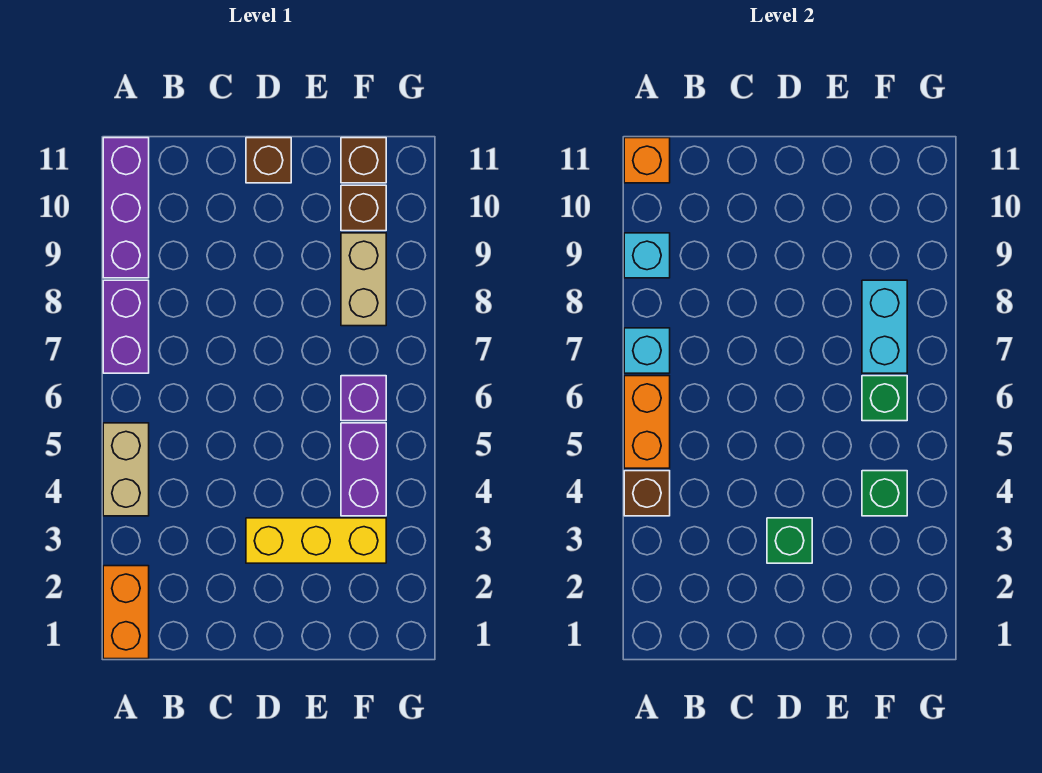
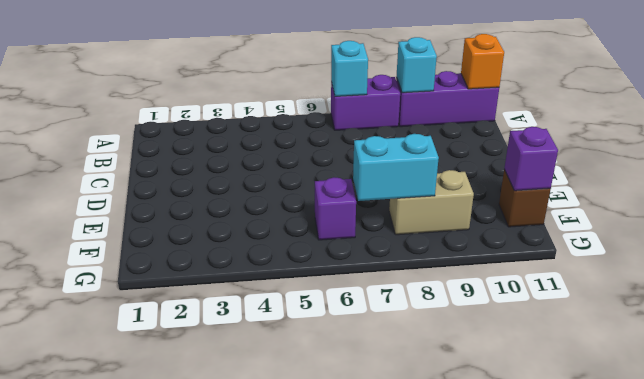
purple 1x1 brick [504,127,558,191] -> none
none -> orange 1x2 brick [103,566,149,659]
none -> tan 1x2 brick [103,423,149,516]
none -> yellow 1x3 brick [246,518,386,563]

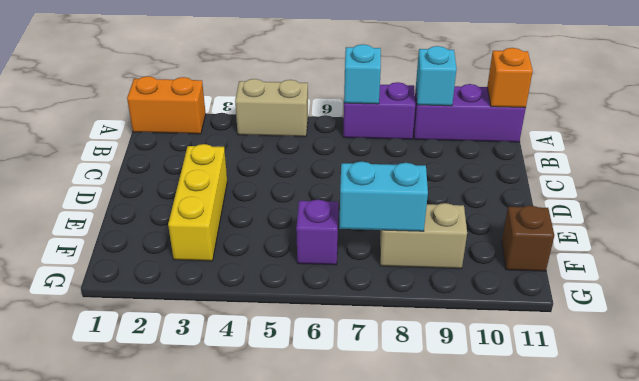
none -> brown 1x1 brick [246,138,291,183]
none -> purple 1x2 brick [341,423,386,516]
none -> brown 1x1 brick [341,185,386,231]

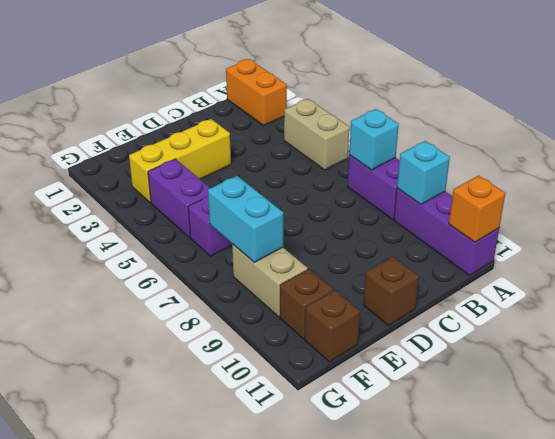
none -> brown 1x1 brick [624,471,670,516]
none -> orange 1x2 brick [624,376,670,468]
none -> green 1x1 brick [767,518,812,563]

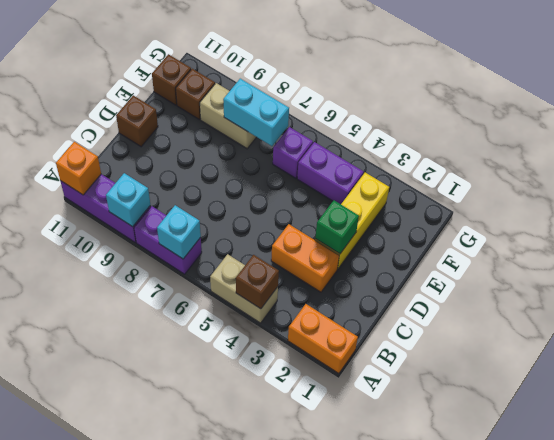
orange 1x2 brick [271,224,339,292] -> orange 1x2 brick moved to [624,376,670,468]
none -> green 1x1 brick [862,471,907,516]
none -> green 1x1 brick [862,376,907,421]

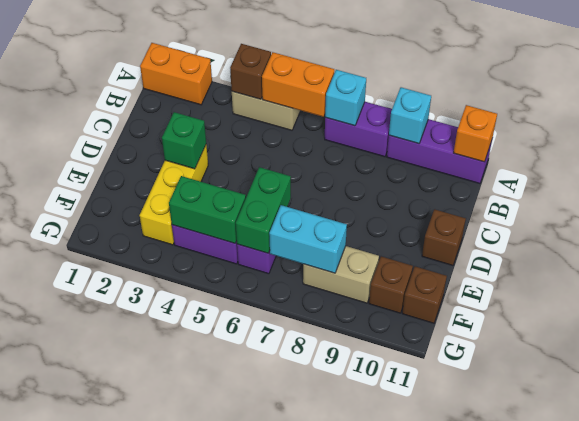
green 1x2 brick [236,167,291,253] -> green 1x1 brick [862,376,907,421]
green 1x2 brick [169,176,246,243] -> green 1x1 brick [862,471,907,516]

